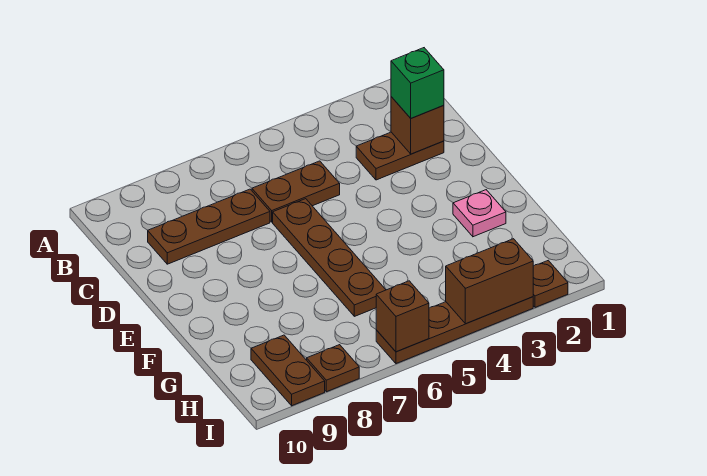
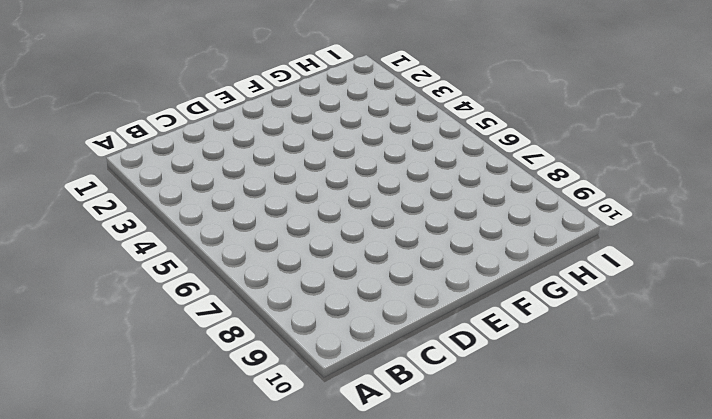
none -> brown 1x2 plate [356,132,444,180]
none -> brown 1x2 plate [252,161,340,222]
none -> brown 1x3 plate [148,189,270,264]

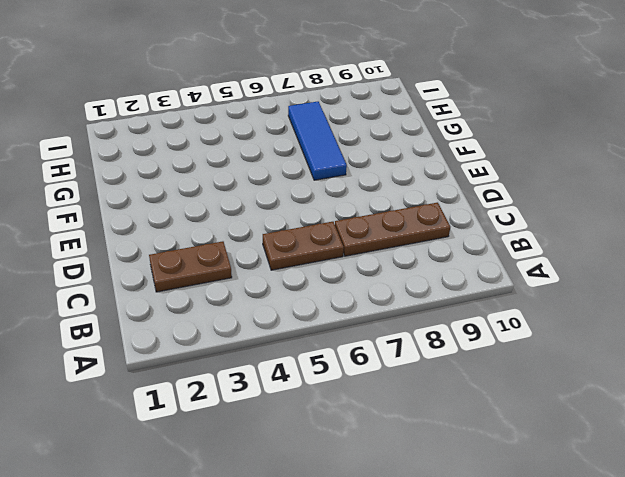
blue 1x3 tile [288,102,347,180] -> none
none -> brown 1x4 plate [273,199,386,316]
none -> pink 1x1 plate [453,190,506,237]
none -> brown 1x2 plate [251,335,325,406]

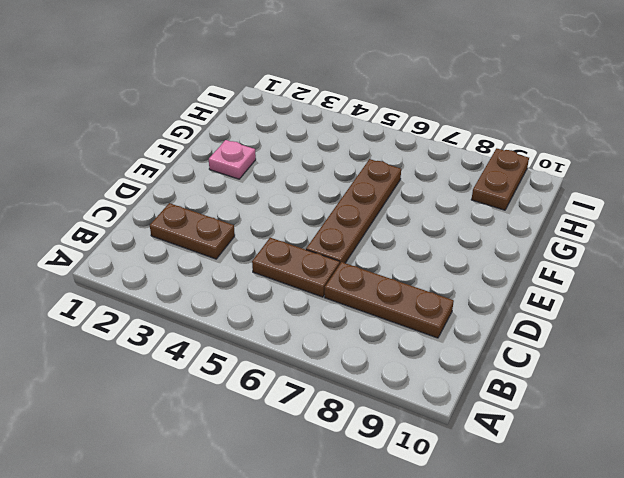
none -> brown 1x1 plate [533,260,568,307]
none -> brown 1x4 plate [376,297,533,364]
none -> brown 1x1 plate [307,345,359,392]

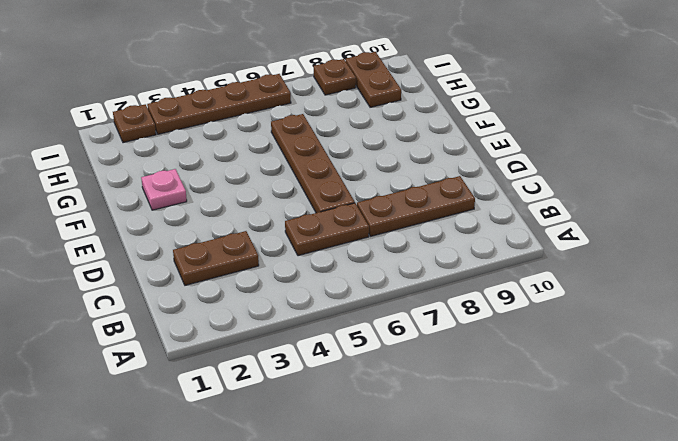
none -> brown 1x1 brick [391,97,444,154]
none -> brown 1x2 brick [446,239,533,324]
none -> brown 1x1 brick [376,281,429,352]

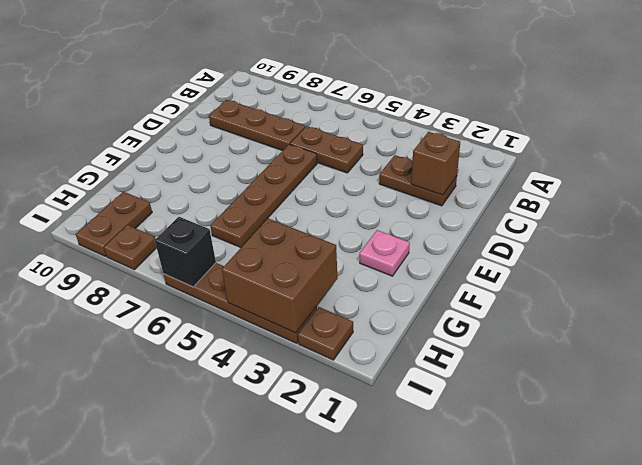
brown 2x2 brick [222,219,337,333] -> brown 1x2 brick [446,239,533,324]
black 1x1 brick [155,217,216,287] -> brown 1x1 brick [376,281,429,352]
none -> green 1x1 brick [391,48,444,118]

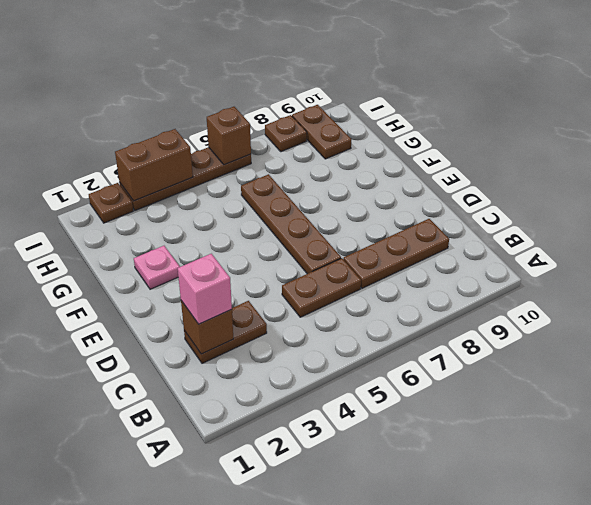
pink 1x1 brick [178,254,232,324] -> green 1x1 brick [391,48,444,118]

